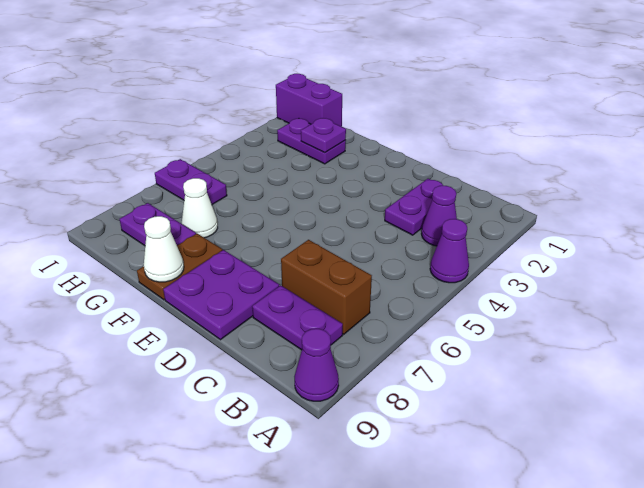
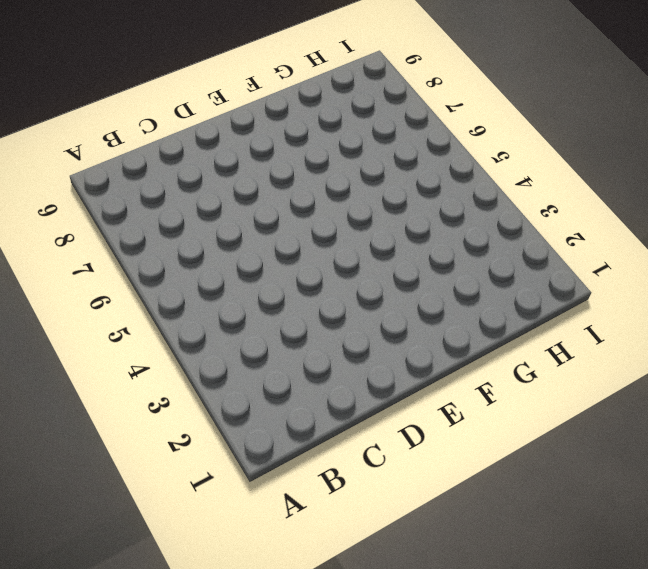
none -> purple 1x1 cone [430,219,469,283]
none -> purple 1x1 cone [294,329,339,401]
none -> purple 1x1 cone [421,186,457,246]

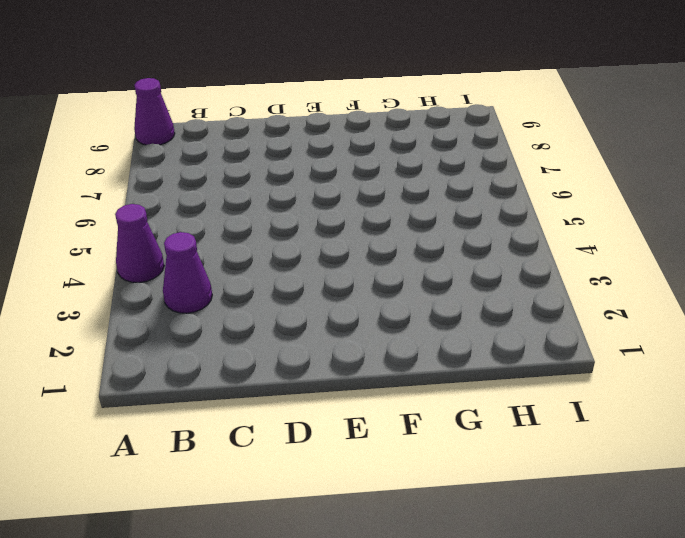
none -> brown 1x2 brick [281,240,372,334]
none -> purple 1x2 plate [252,285,343,350]
none -> purple 1x2 plate [385,179,443,235]

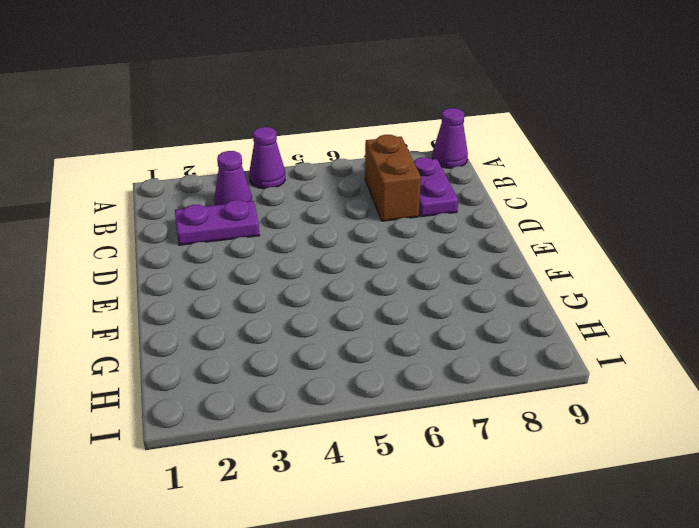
none -> purple 2x2 plate [163,250,279,340]
none -> brown 1x2 plate [137,234,222,300]
none -> purple 1x2 plate [277,118,346,164]

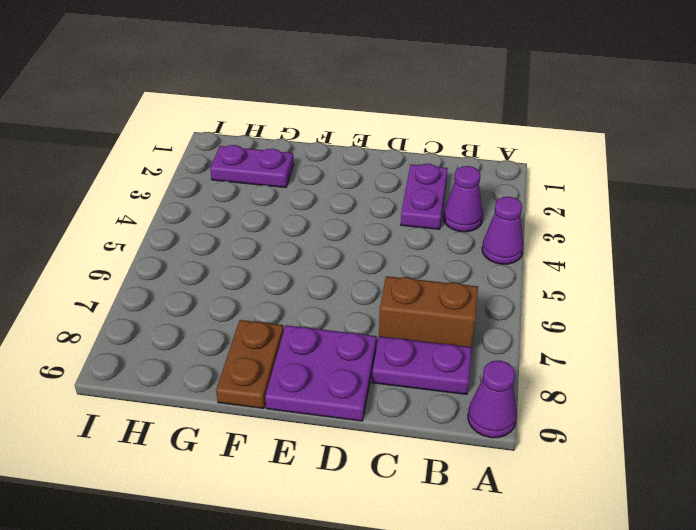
none -> white 1x1 cone [182,178,218,238]
none -> purple 1x2 plate [120,203,196,246]
none -> purple 1x2 brick [276,74,342,127]

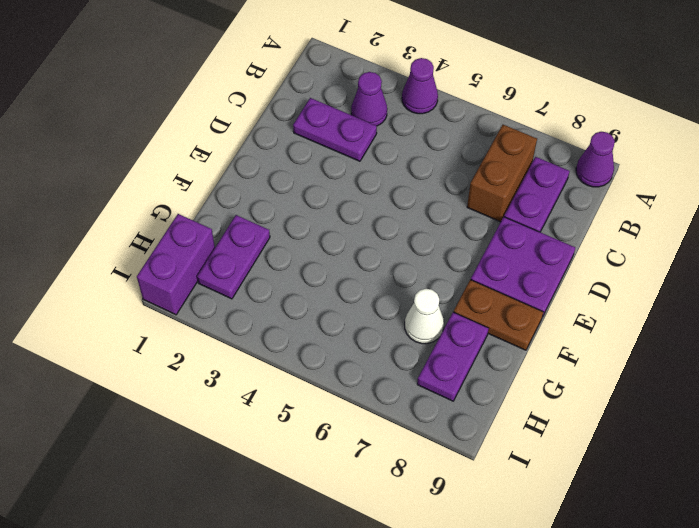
none -> purple 1x2 plate [155,159,227,204]
none -> white 1x1 cone [144,216,184,282]
none -> purple 1x1 plate [301,118,346,153]

